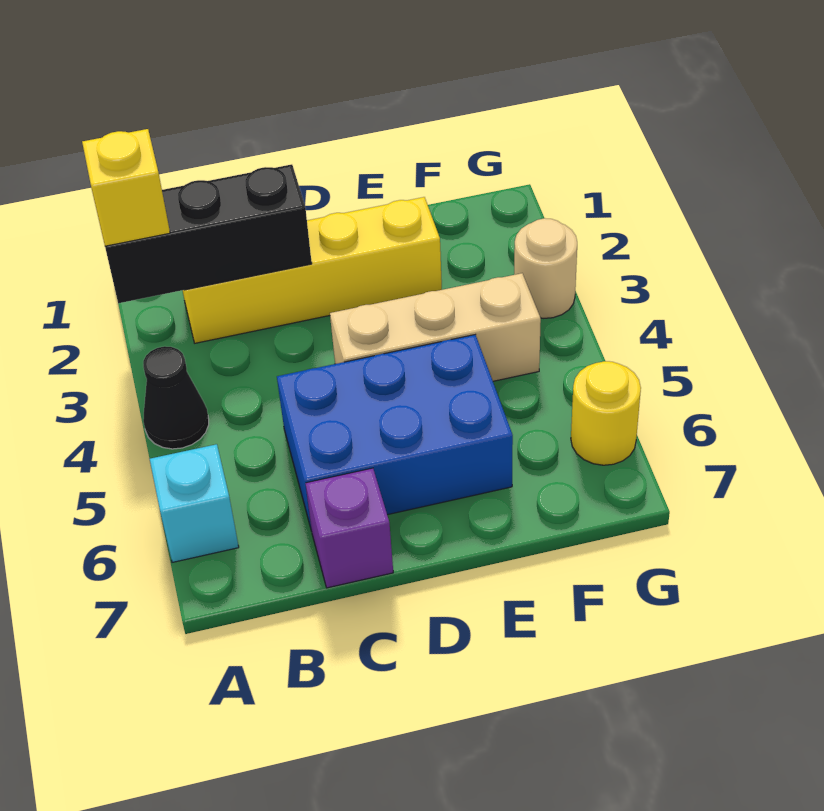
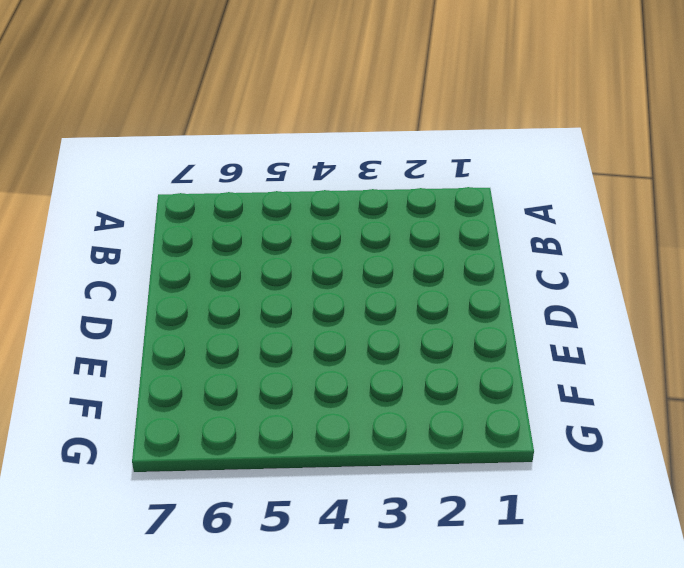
none -> black 1x1 cone [143,346,209,449]
none -> cyan 1x1 brick [150,444,239,562]

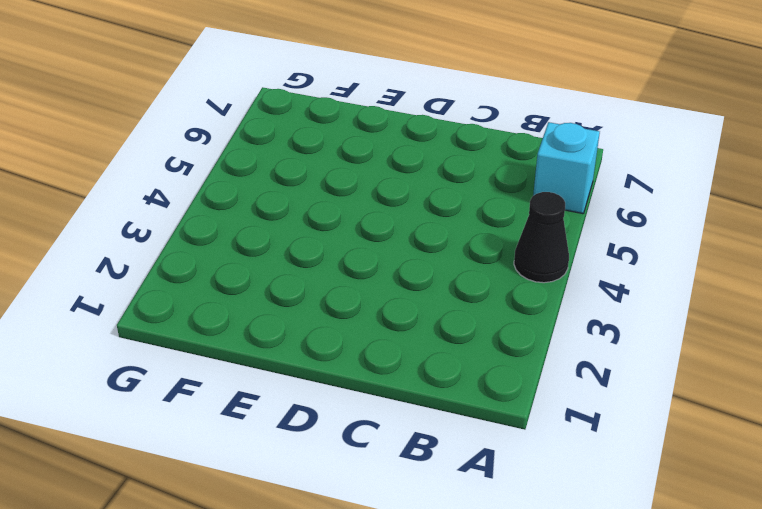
none -> yellow 1x4 brick [183,197,442,343]
none -> blue 2x3 brick [277,335,513,531]

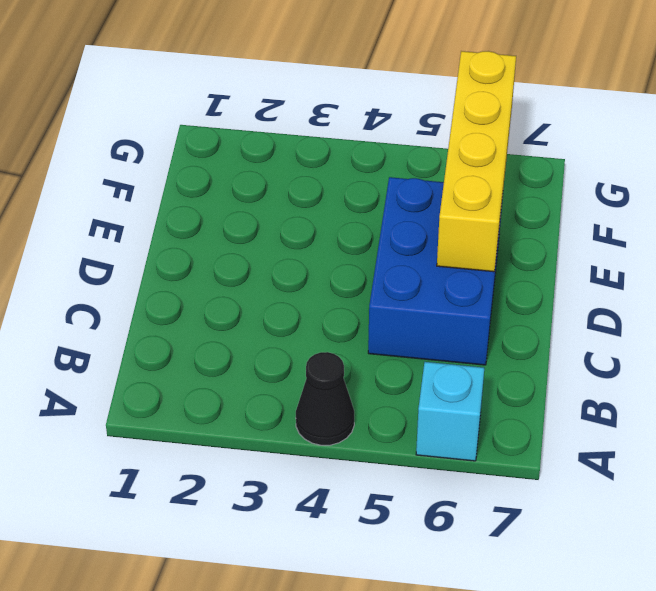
yellow 1x4 brick [437,51,516,272] -> yellow 1x4 brick moved to [183,197,442,343]
none -> purple 1x1 brick [305,468,393,588]
none -> tan 1x3 brick [330,273,541,381]

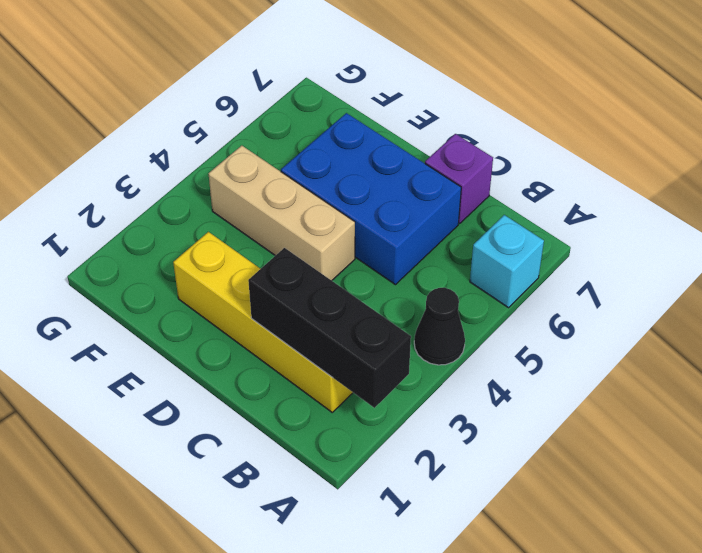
none -> tan 1x1 round brick [514,218,577,318]
none -> yellow 1x1 round brick [571,361,641,465]

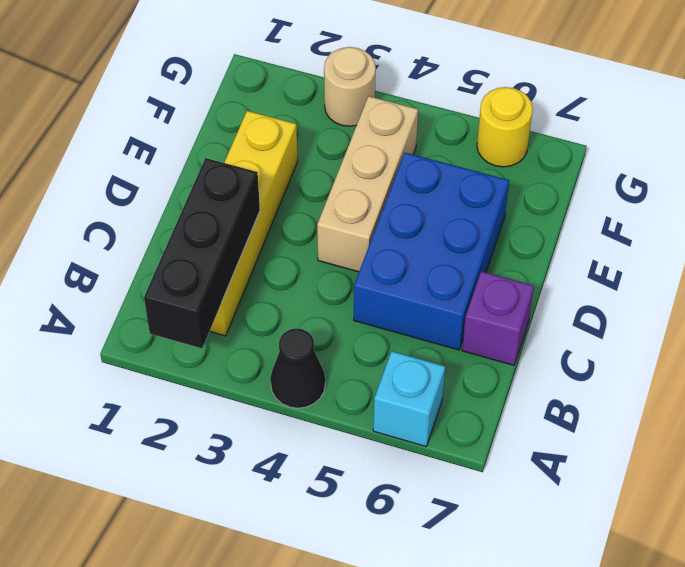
none -> yellow 1x1 brick [82,129,170,246]

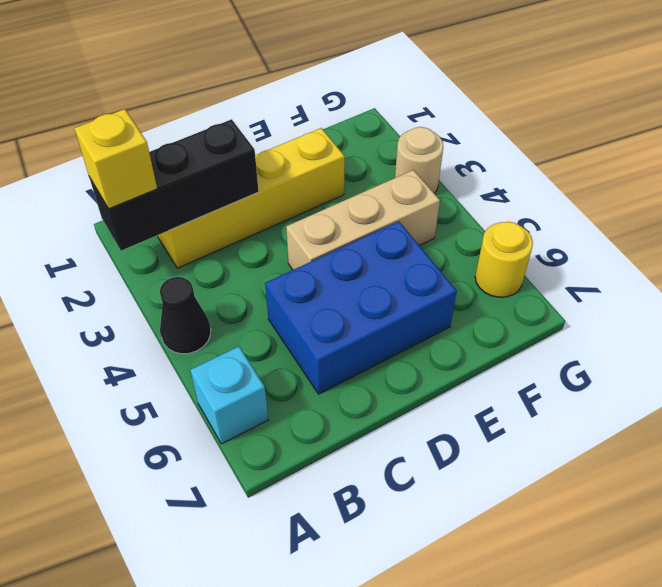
none -> purple 1x1 brick [305,468,393,588]

